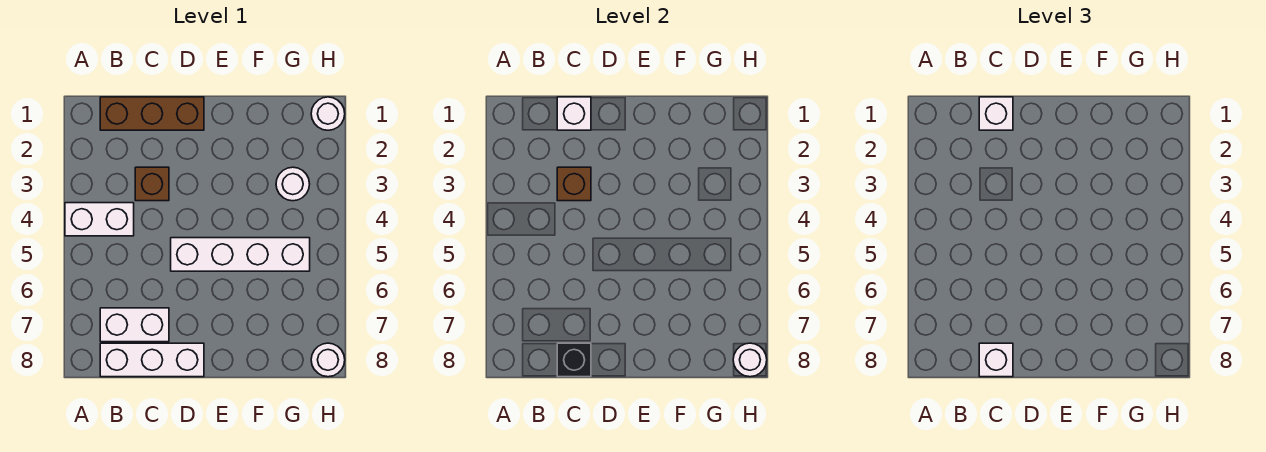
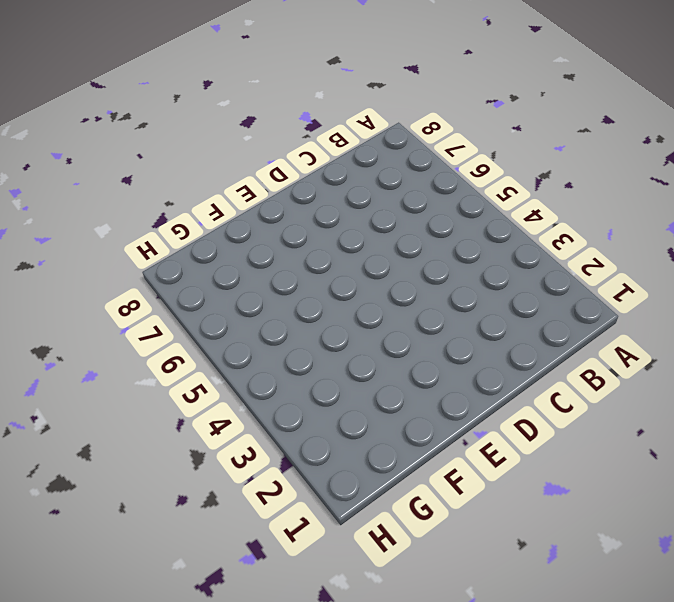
none -> white 1x2 brick [65,203,134,236]
none -> brown 1x3 brick [100,97,204,130]
none -> white 1x2 brick [100,308,169,342]

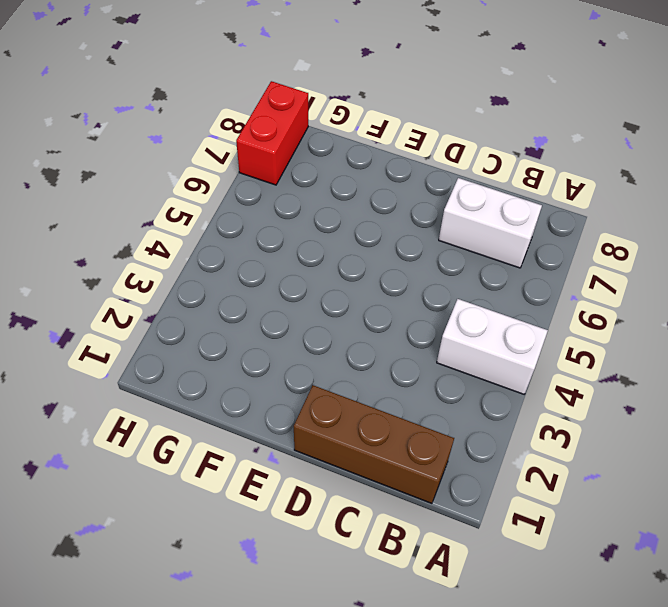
red 1x2 brick [236,81,308,185] -> white 1x1 round brick [311,343,345,377]
none -> white 1x3 brick [100,343,204,377]
none -> brown 1x1 brick [135,167,169,201]
none -> white 1x4 brick [171,238,310,271]

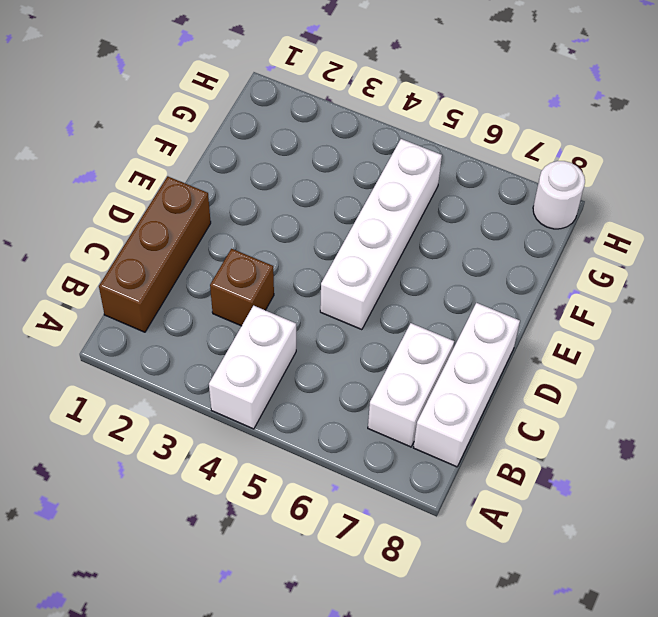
none -> white 1x1 round brick [276,167,310,201]
none -> white 1x1 round brick [311,97,345,130]
none -> white 1x1 brick [557,97,591,130]

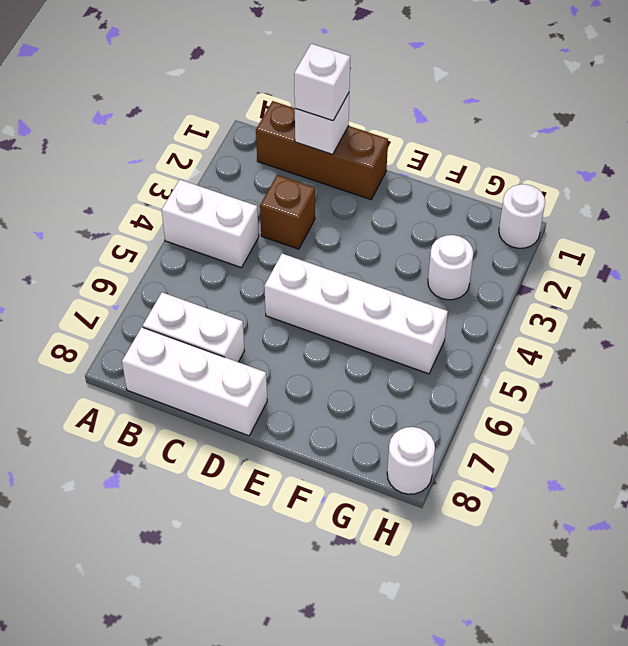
none -> brown 1x1 brick [557,167,591,201]
none -> black 1x1 brick [557,343,591,377]
none -> white 1x1 round brick [733,343,767,377]

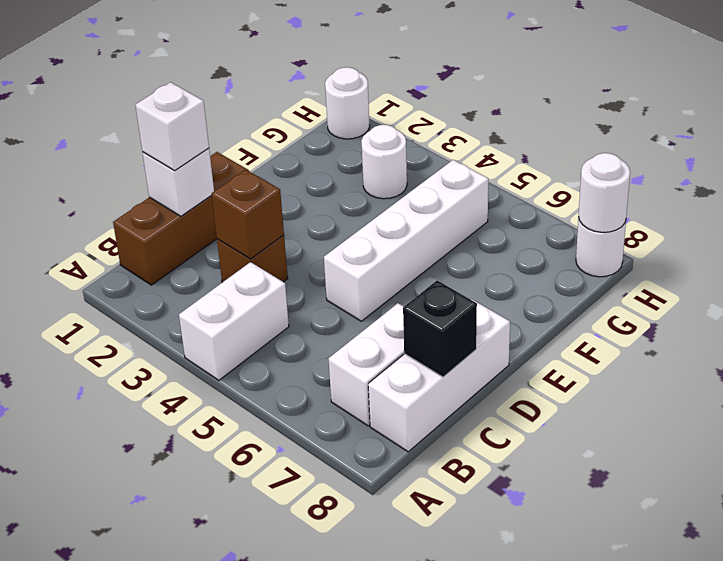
none -> white 1x1 brick [979,343,1013,377]

